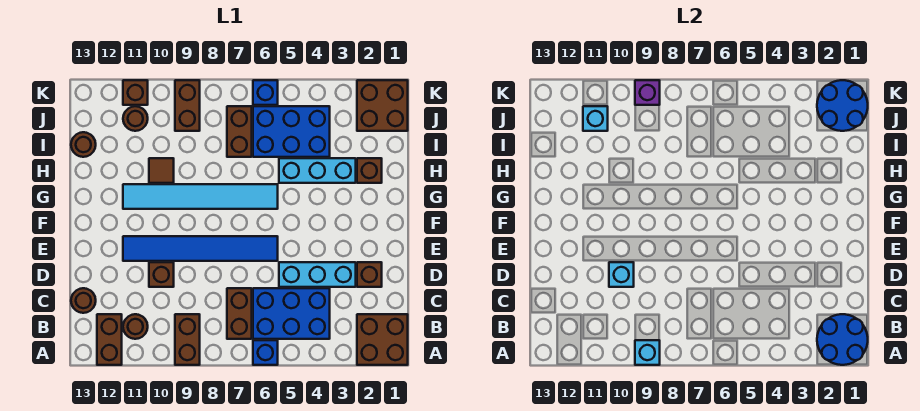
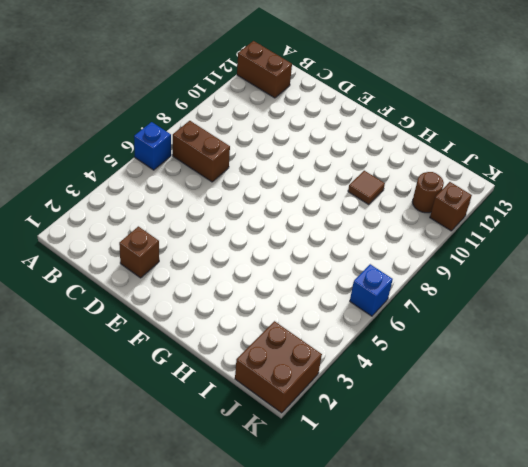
none -> brown 2x2 brick [357,314,408,365]
none -> brown 1x2 brick [175,314,200,365]
none -> blue 2x3 brick [253,288,330,339]
none -> brown 1x1 round brick [123,314,148,339]

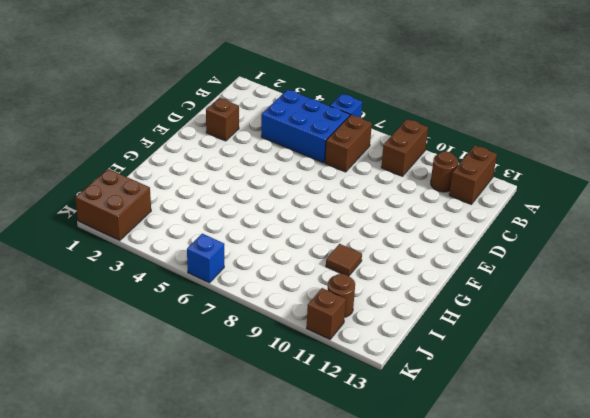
none -> brown 2x2 brick [357,314,408,365]
none -> brown 1x1 round brick [71,288,96,313]
none -> cyan 1x3 brick [279,262,356,287]
none -> brown 1x1 brick [149,262,174,287]

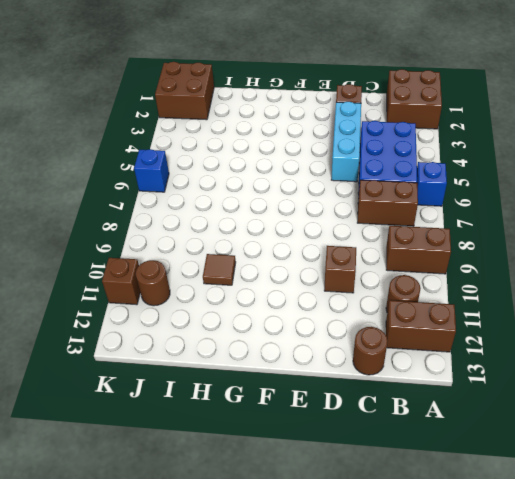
none -> blue 1x6 tile [123,236,278,261]
none -> cyan 1x6 tile [123,184,278,209]
none -> brown 1x1 brick [357,158,382,183]
none -> cyan 1x3 brick [279,158,356,183]

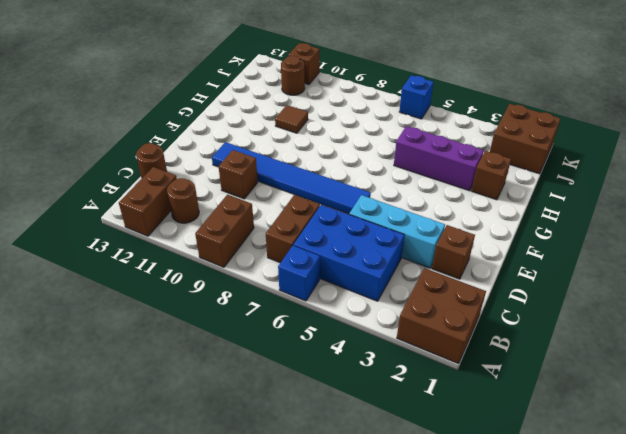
purple 1x3 brick [394,126,484,191] -> cyan 1x3 brick [279,158,356,183]
none -> cyan 1x6 tile [123,184,278,209]
none -> blue 2x3 brick [253,106,330,157]
none -> brown 1x2 brick [227,106,252,157]
none -> brown 1x1 round brick [71,132,96,157]

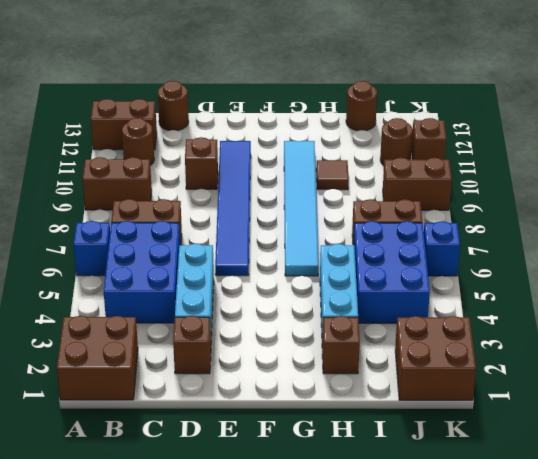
none -> blue 2x2 round brick [817,314,868,365]
none -> cyan 1x1 brick [635,340,660,365]
none -> cyan 1x1 brick [609,262,634,287]
none -> blue 2x2 round brick [817,80,868,131]

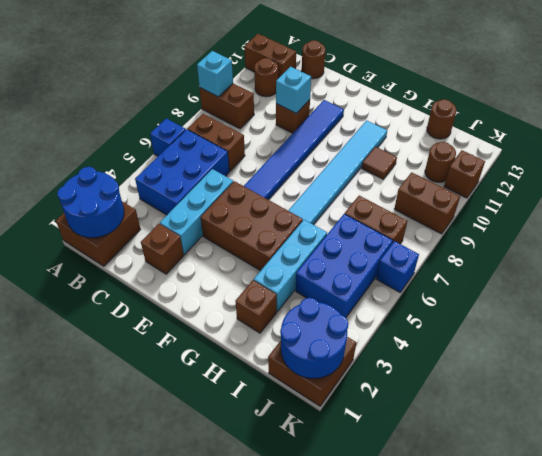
brown 2x3 brick [201,181,303,271] -> none
none -> cyan 1x1 brick [583,106,608,131]
none -> purple 1x1 brick [635,80,660,105]

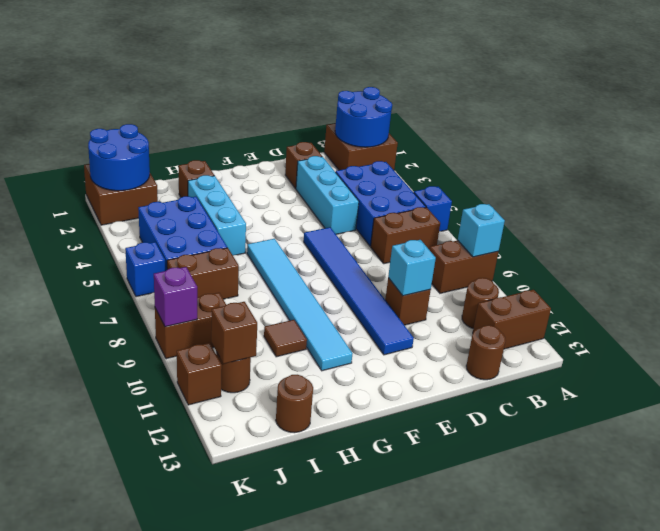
brown 1x1 brick [211,302,257,364] -> cyan 1x1 brick [583,106,608,131]

